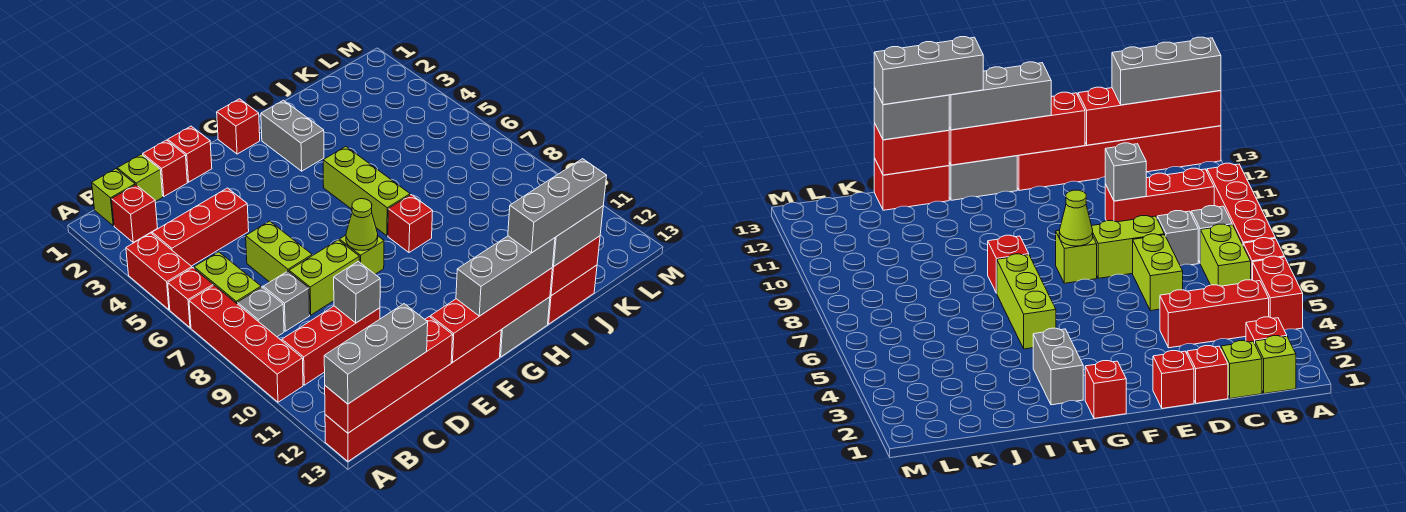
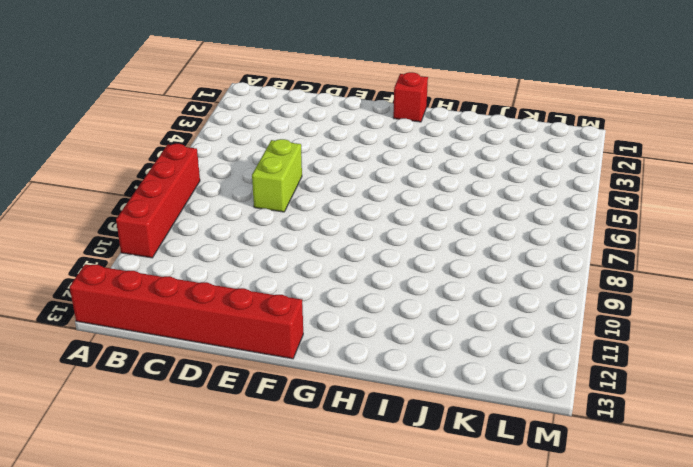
none -> red 1x2 brick [126,233,192,310]
none -> red 1x1 brick [168,268,213,328]
none -> lime 1x1 brick [92,169,135,226]
none -> red 1x1 brick [112,185,157,242]

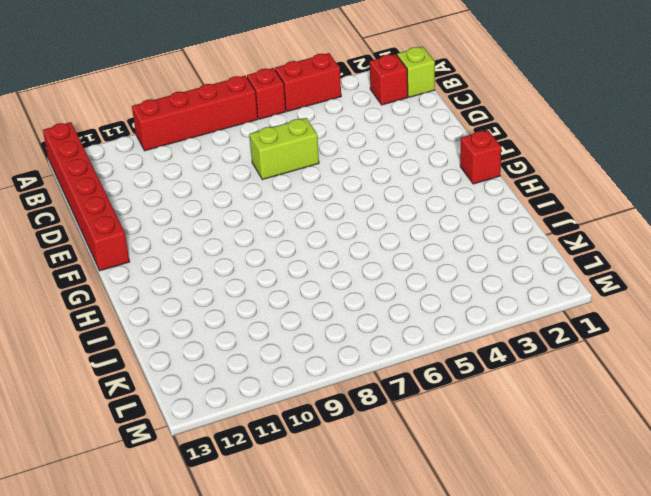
none -> red 1x3 brick [152,188,249,266]
none -> lime 1x2 brick [194,252,261,304]
none -> grey 1x1 brick [237,287,284,337]
none -> red 1x3 brick [282,306,380,385]

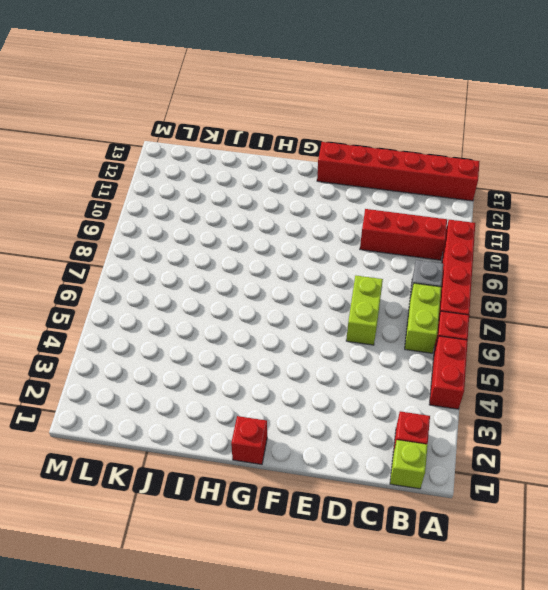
none -> red 1x3 brick [152,188,249,266]
none -> lime 1x1 brick [117,154,163,202]
none -> grey 1x1 brick [263,271,310,331]
none -> red 1x1 brick [143,140,187,196]

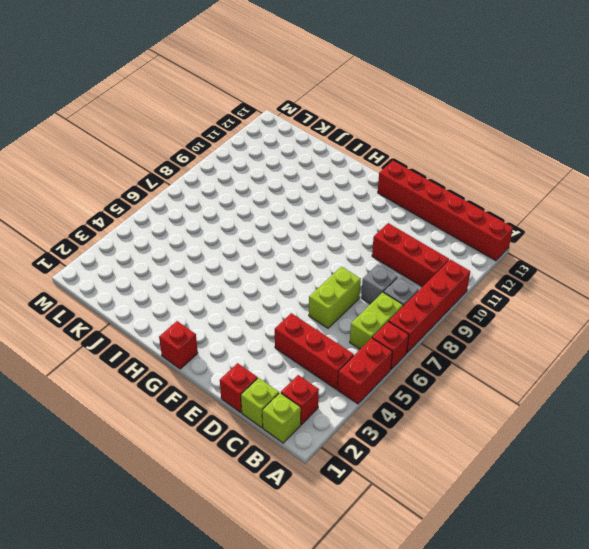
none -> lime 1x2 brick [289,240,359,315]
none -> red 1x1 brick [168,126,212,182]
none -> lime 1x1 brick [339,235,384,274]
none -> grey 1x2 brick [500,297,550,357]

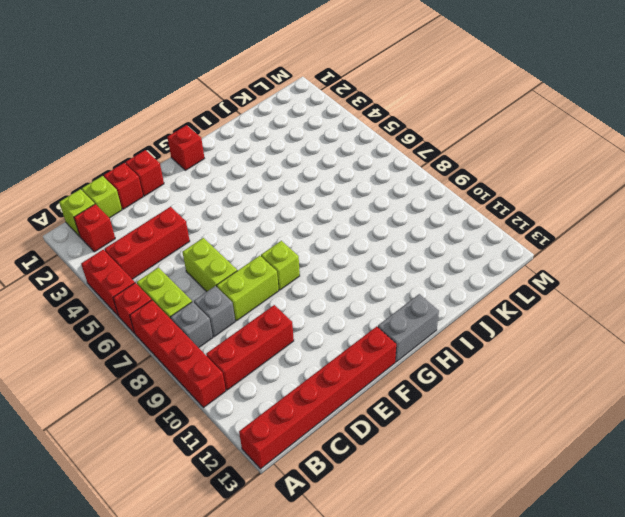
none -> grey 1x2 brick [261,100,324,171]
none -> lime 1x3 brick [323,147,410,236]
none -> red 1x1 brick [388,195,433,252]
none -> red 1x2 brick [548,265,597,324]

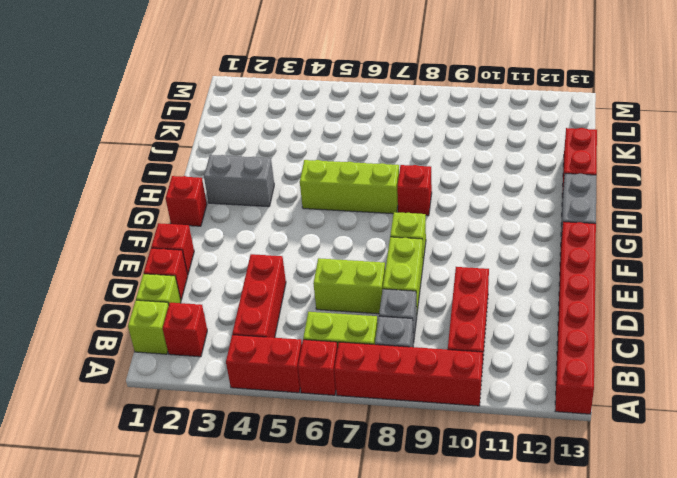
none -> red 1x4 brick [325,317,453,433]
none -> grey 1x1 brick [334,262,380,323]
none -> red 1x4 brick [430,268,552,362]
none -> lime 1x1 cone [346,199,378,250]

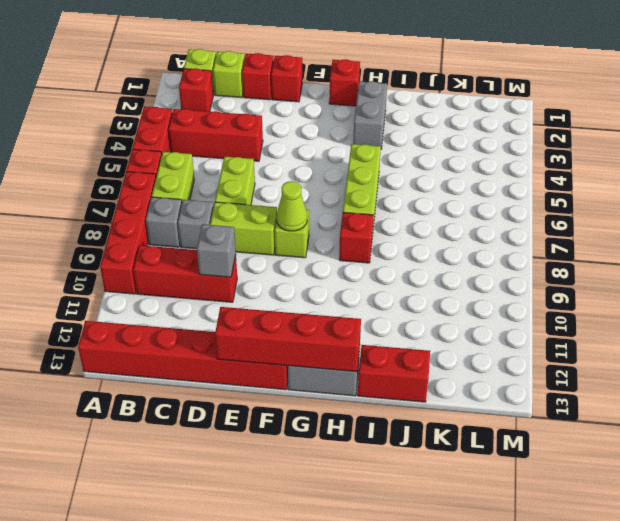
none -> red 1x4 brick [325,317,453,433]
none -> red 1x2 brick [550,236,600,296]
none -> grey 1x3 brick [324,304,428,404]
none -> grey 1x3 brick [456,236,555,316]

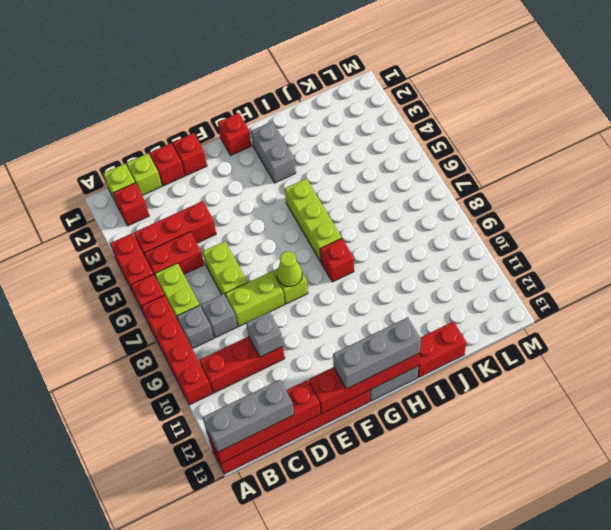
red 1x2 brick [144,232,204,278] -> red 1x2 brick moved to [550,236,600,296]
none -> grey 1x2 brick [553,206,603,267]
none -> grey 1x3 brick [508,159,607,253]

